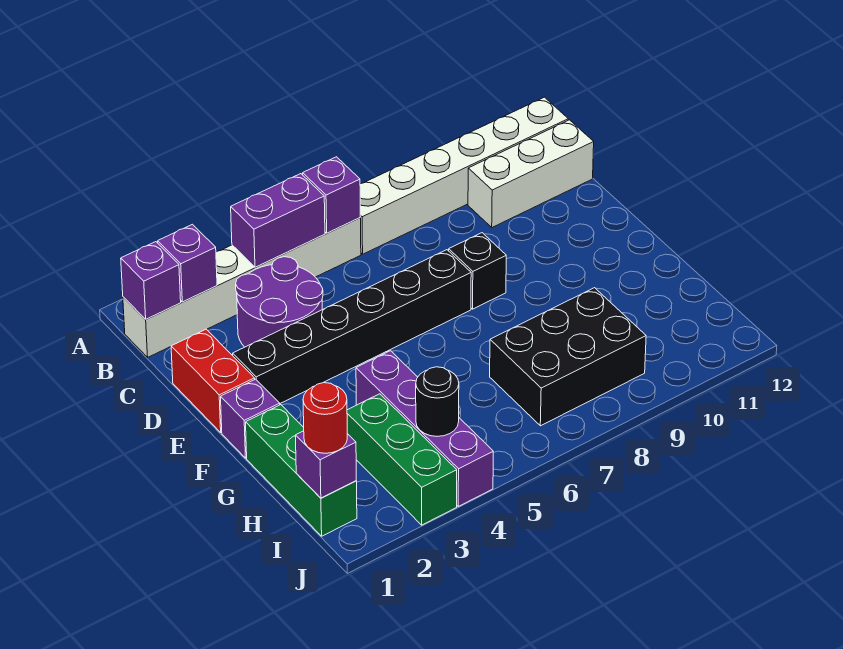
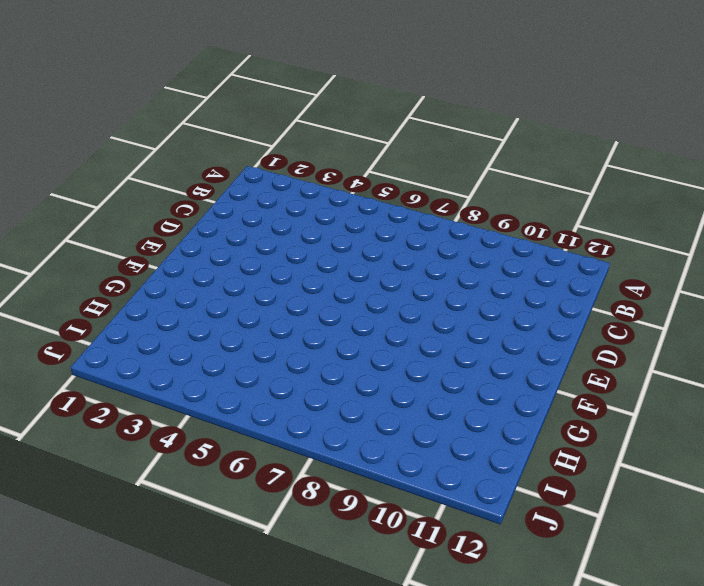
none -> white 1x6 brick [123,218,361,357]
none -> white 1x6 brick [360,97,568,254]
none -> purple 2x2 round brick [236,257,323,347]

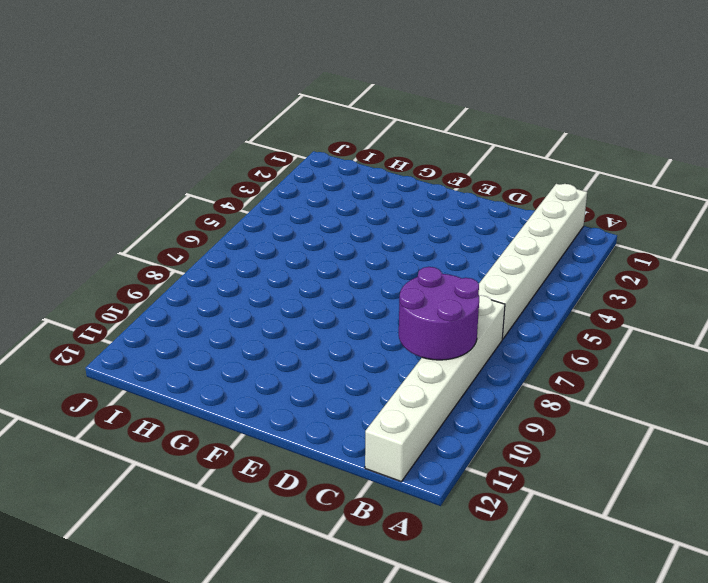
purple 2x2 round brick [399,267,479,360] -> purple 2x2 round brick moved to [236,257,323,347]
none -> white 1x3 brick [468,120,594,227]
none -> red 1x2 brick [171,329,255,432]
none -> black 1x6 brick [232,250,471,403]

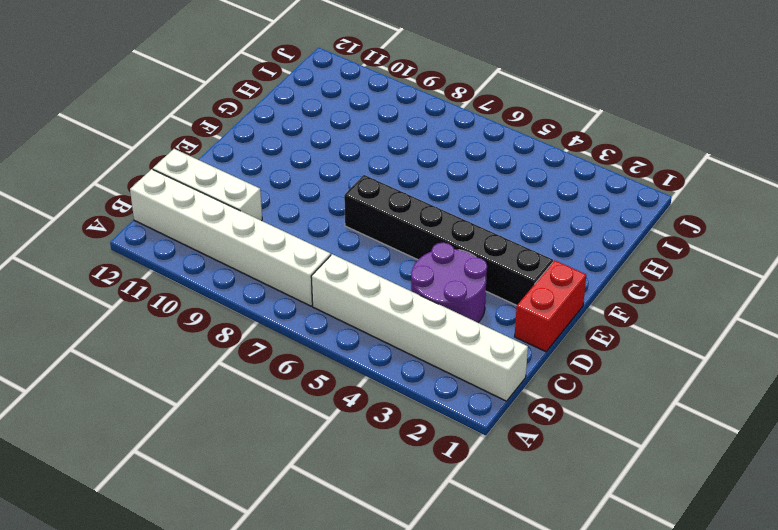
none -> black 1x1 brick [449,233,506,309]
none -> purple 1x1 brick [221,379,280,458]
none -> green 1x3 brick [246,405,357,536]

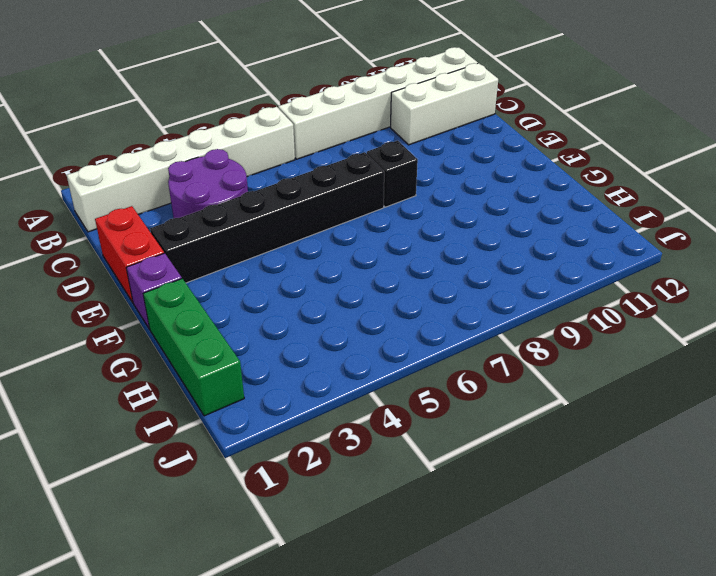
none -> purple 1x4 brick [356,351,493,506]
none -> green 1x3 brick [347,394,457,525]
none -> black 2x3 brick [490,288,646,426]

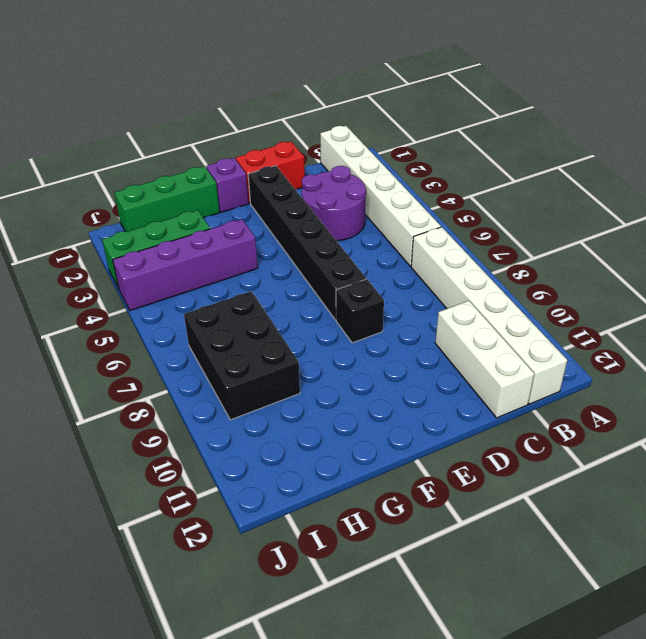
none -> purple 1x1 brick [121,242,181,319]
none -> purple 1x1 brick [158,224,217,302]
none -> purple 1x2 brick [231,174,325,267]

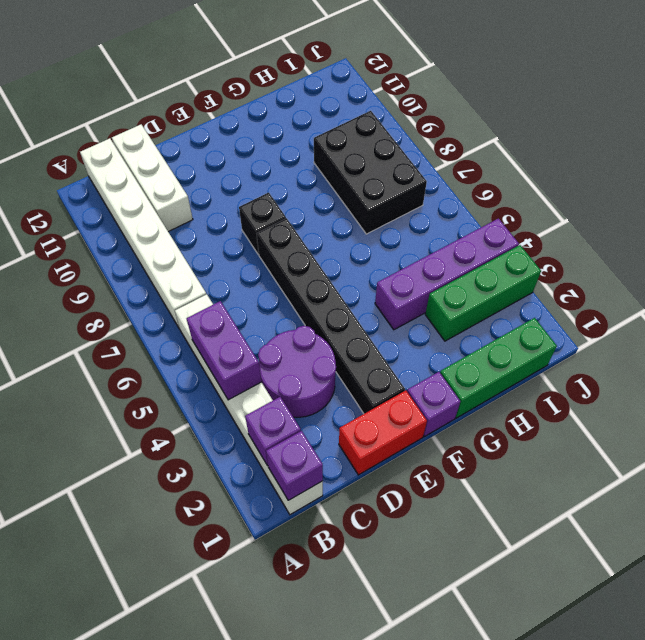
none -> purple 1x1 brick [303,157,360,233]
none -> purple 1x1 brick [295,431,356,498]
none -> black 1x1 round brick [416,367,459,436]

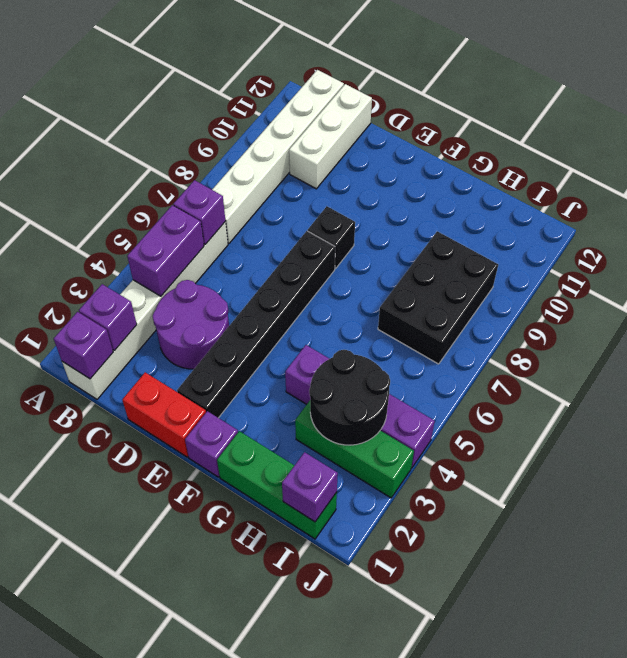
black 2x2 round brick [309,350,390,445] -> black 1x1 round brick [416,367,459,436]
none -> red 1x1 round brick [303,383,347,453]

